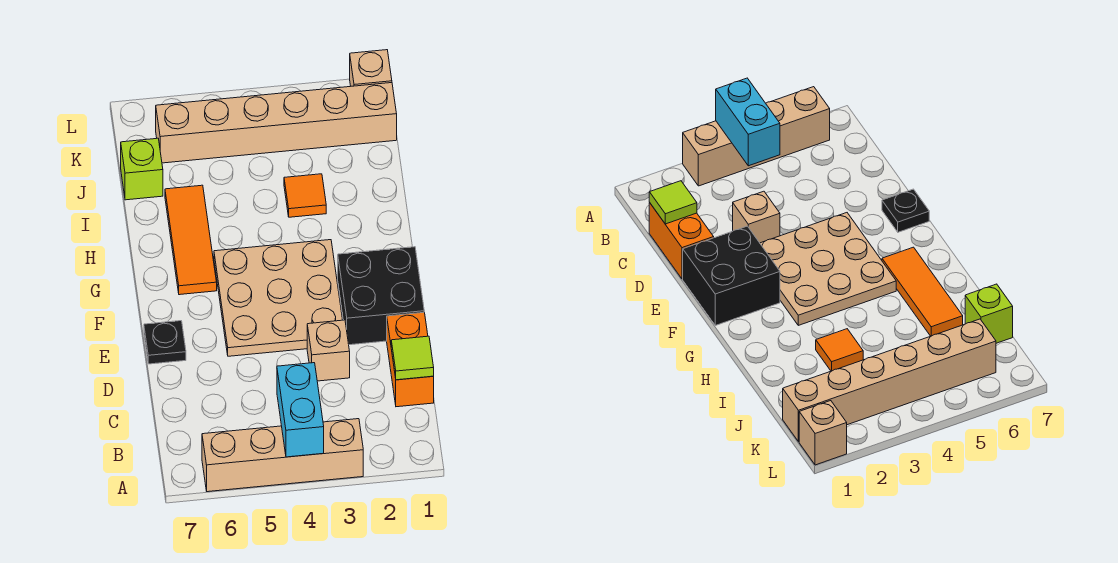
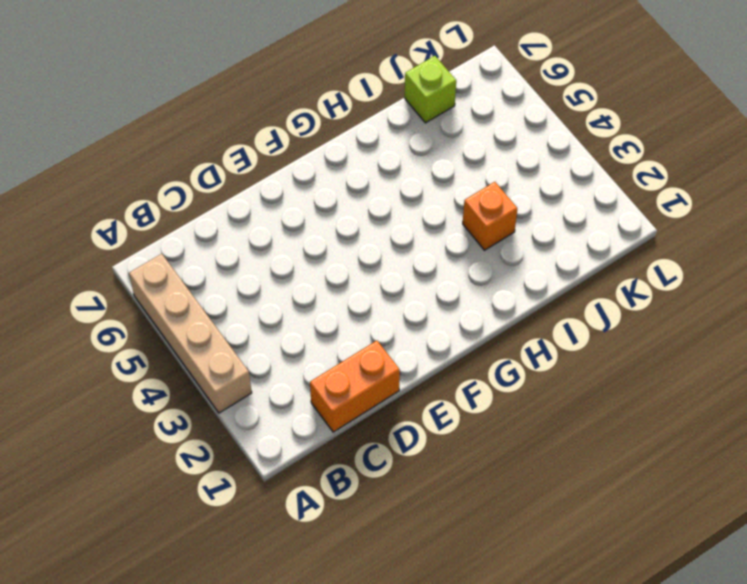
orange 1x1 brick [463,182,517,250] -> orange 1x1 tile [284,174,326,217]
none -> tan 1x1 brick [307,320,350,381]
none -> black 2x2 brick [338,247,424,345]
none -> tan 3x3 plate [214,240,343,356]

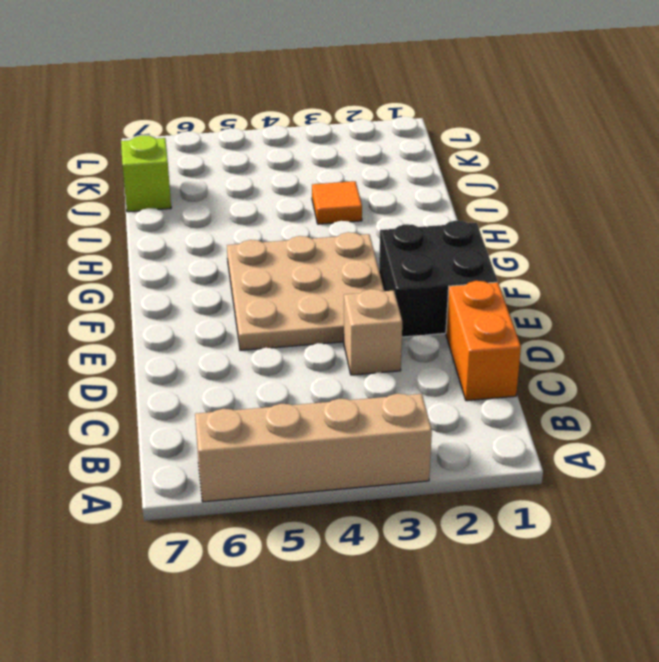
none -> black 1x1 plate [144,321,186,364]
none -> orange 1x3 tile [165,185,217,295]
none -> tan 1x6 brick [156,83,397,163]

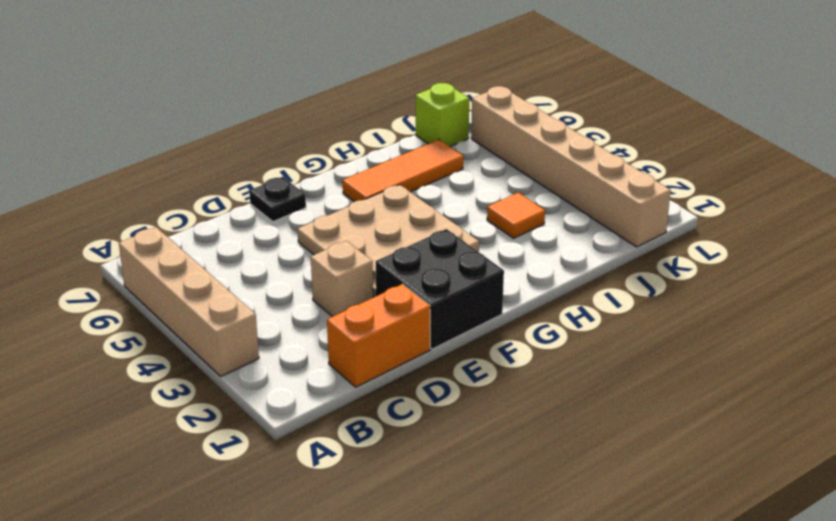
none -> tan 1x1 brick [350,50,392,86]
none -> cyan 1x2 brick [277,363,324,457]
none -> lime 1x1 tile [391,336,434,380]

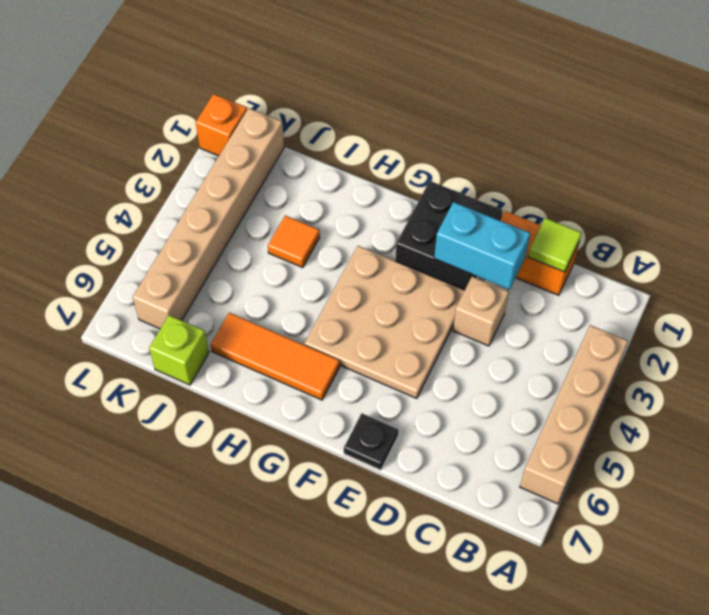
cyan 1x2 brick [434,202,530,290] -> cyan 1x2 brick moved to [277,363,324,457]
orange 1x1 brick [196,94,247,156] -> tan 1x1 brick [350,50,392,86]

